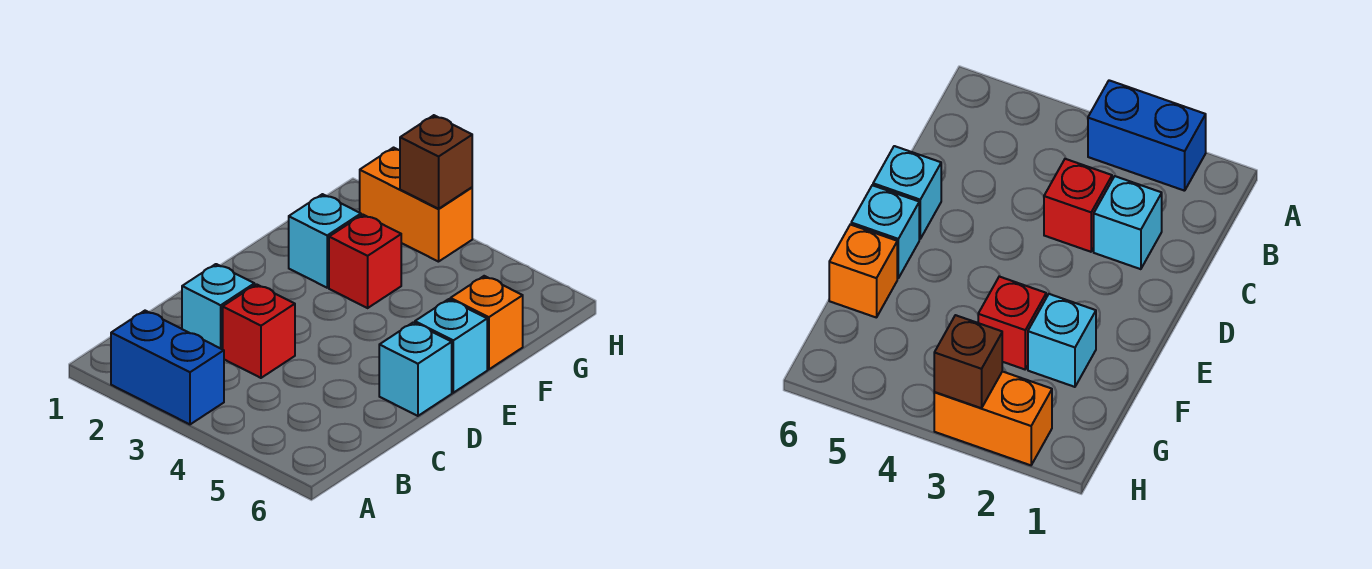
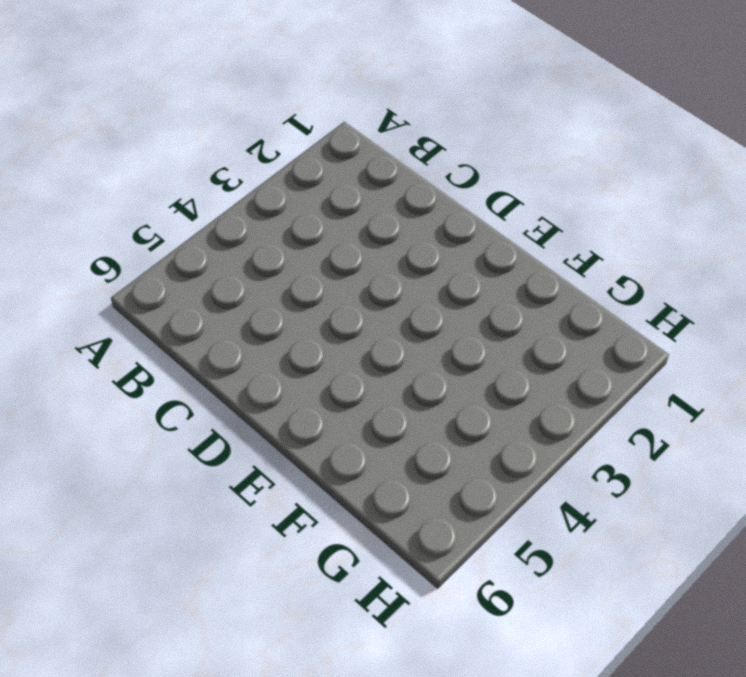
none -> blue 1x2 brick [111,311,224,424]
none -> cyan 1x1 brick [182,264,254,349]

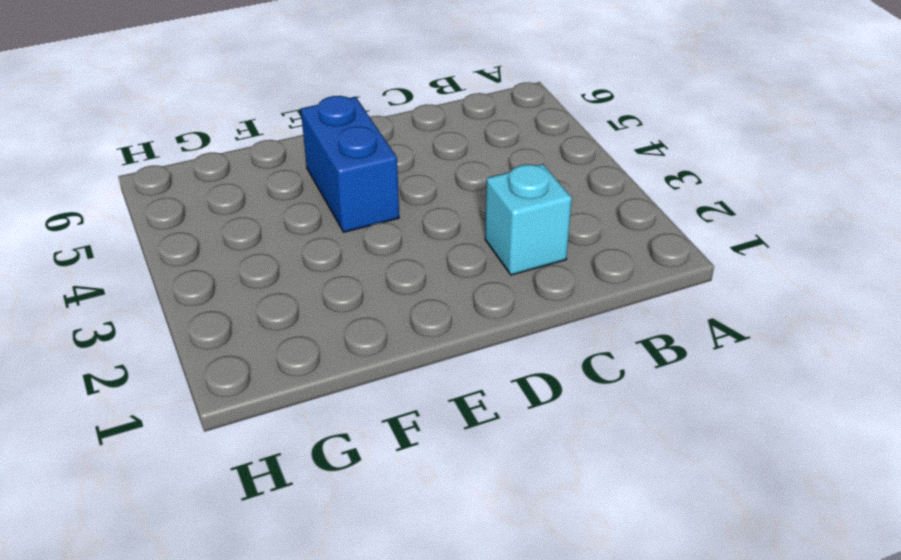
blue 1x2 brick [301,96,399,232] -> blue 1x2 brick moved to [111,311,224,424]
none -> red 1x1 brick [223,284,295,378]
none -> cyan 1x1 brick [379,322,452,416]

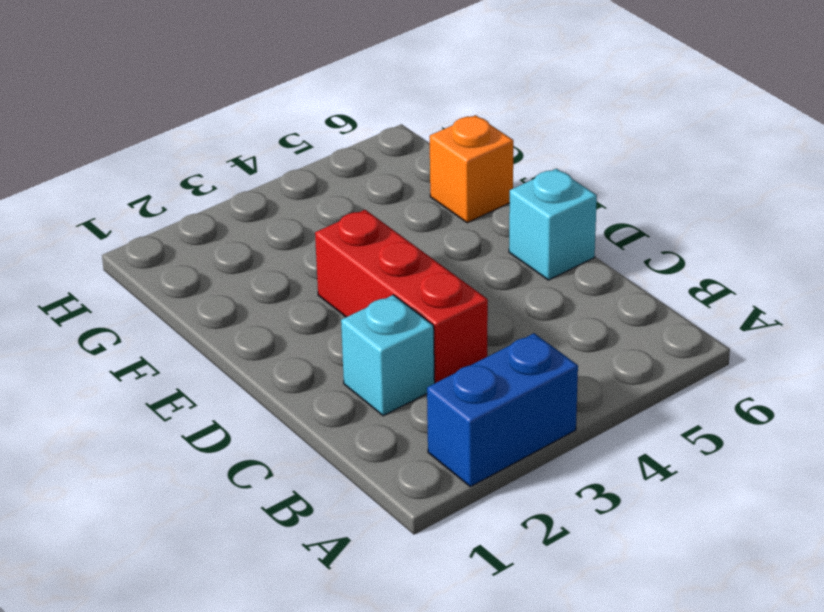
red 1x3 brick [315,210,488,383] -> red 1x1 brick [223,284,295,378]
none -> cyan 1x1 brick [415,299,487,393]
none -> cyan 1x1 brick [289,194,361,288]

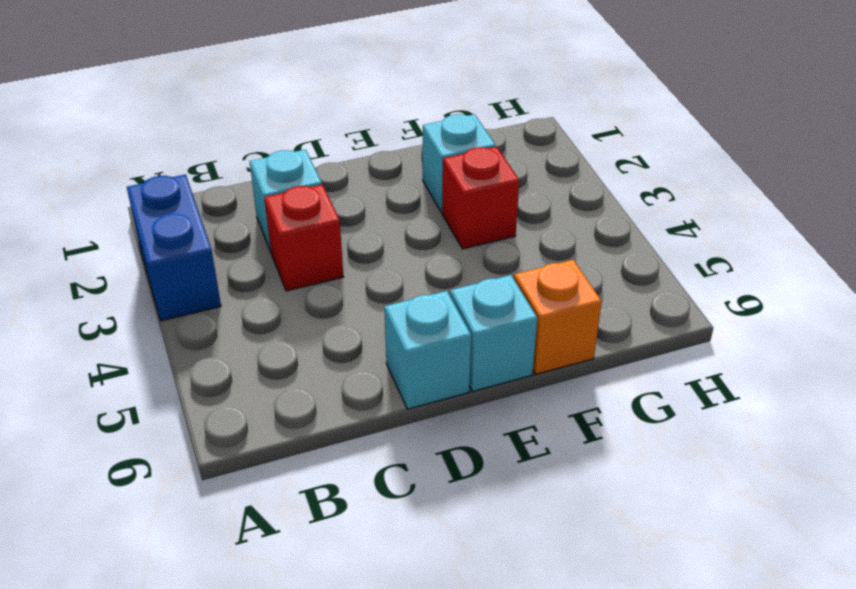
none -> orange 1x2 brick [360,148,472,262]
none -> brown 1x1 brick [400,115,472,209]

